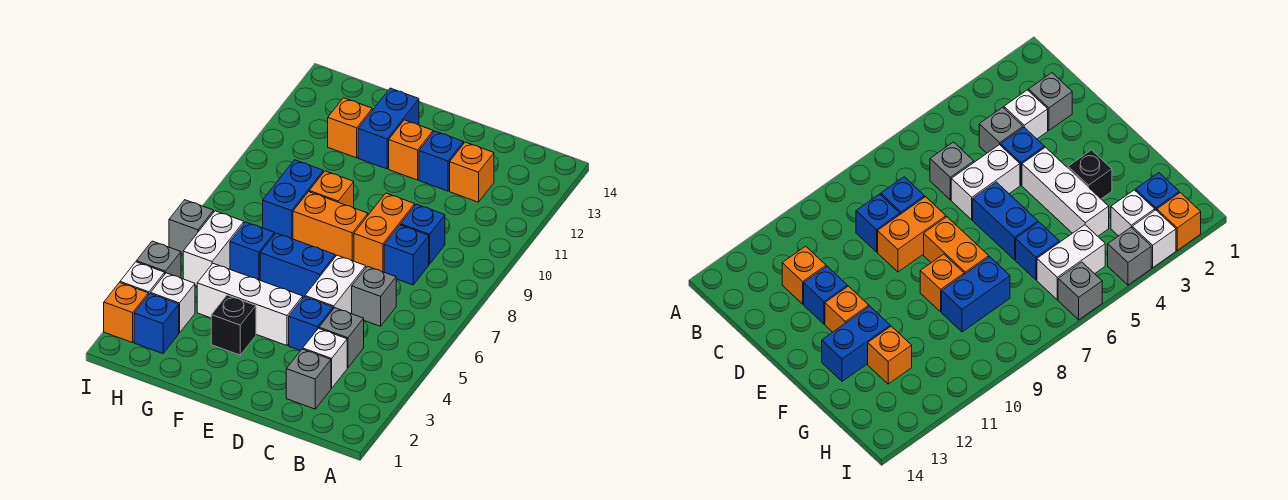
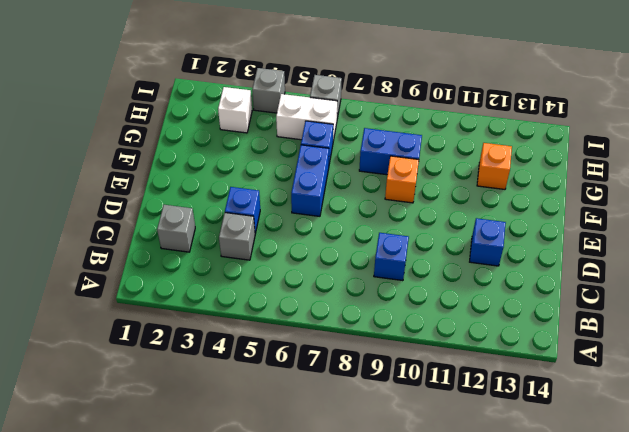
none -> white 1x1 brick [303,328,347,388]
none -> grey 1x1 brick [352,266,396,326]
none -> blue 1x1 brick [384,225,429,285]

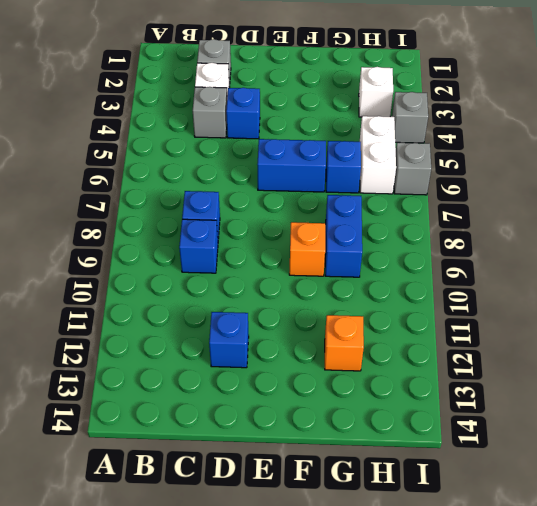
none -> grey 1x1 brick [352,266,396,326]
none -> orange 1x1 brick [450,142,494,202]
none -> white 1x2 brick [305,255,366,314]

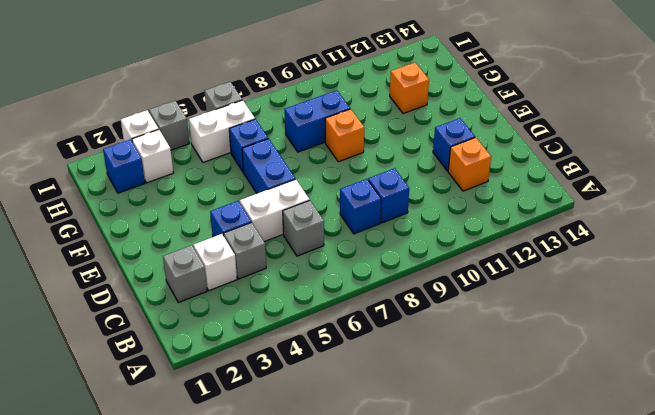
none -> orange 1x2 brick [354,193,415,272]
none -> white 1x3 brick [197,263,303,346]
none -> orange 1x2 brick [293,192,368,261]

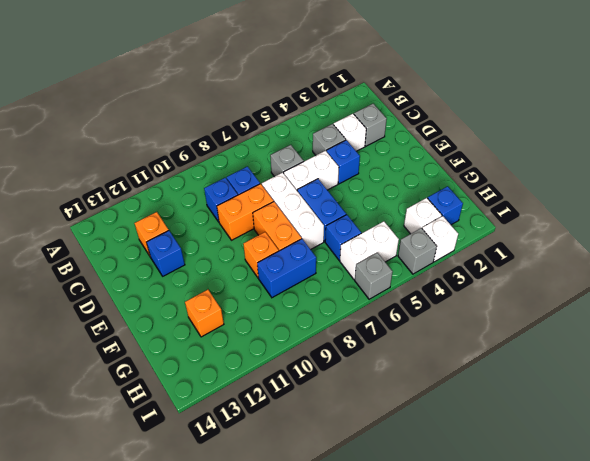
white 1x3 brick [262,173,324,249] -> white 1x3 brick moved to [197,263,303,346]
none -> orange 1x1 brick [389,120,433,180]
none -> black 1x1 brick [211,295,256,355]
none -> blue 1x2 brick [358,88,419,169]

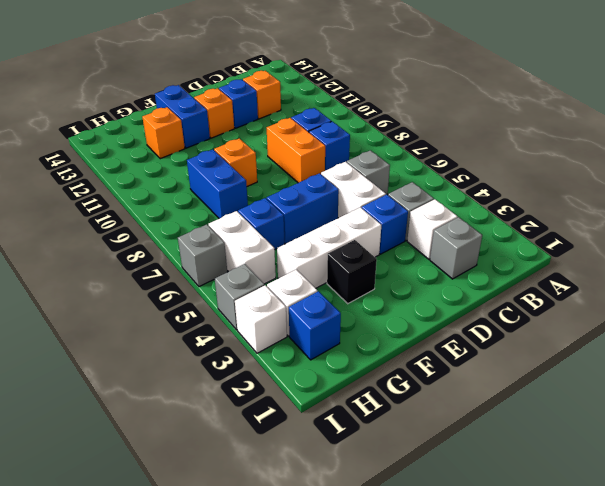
none -> orange 1x2 brick [293,192,368,261]
none -> orange 1x1 brick [104,283,148,343]

